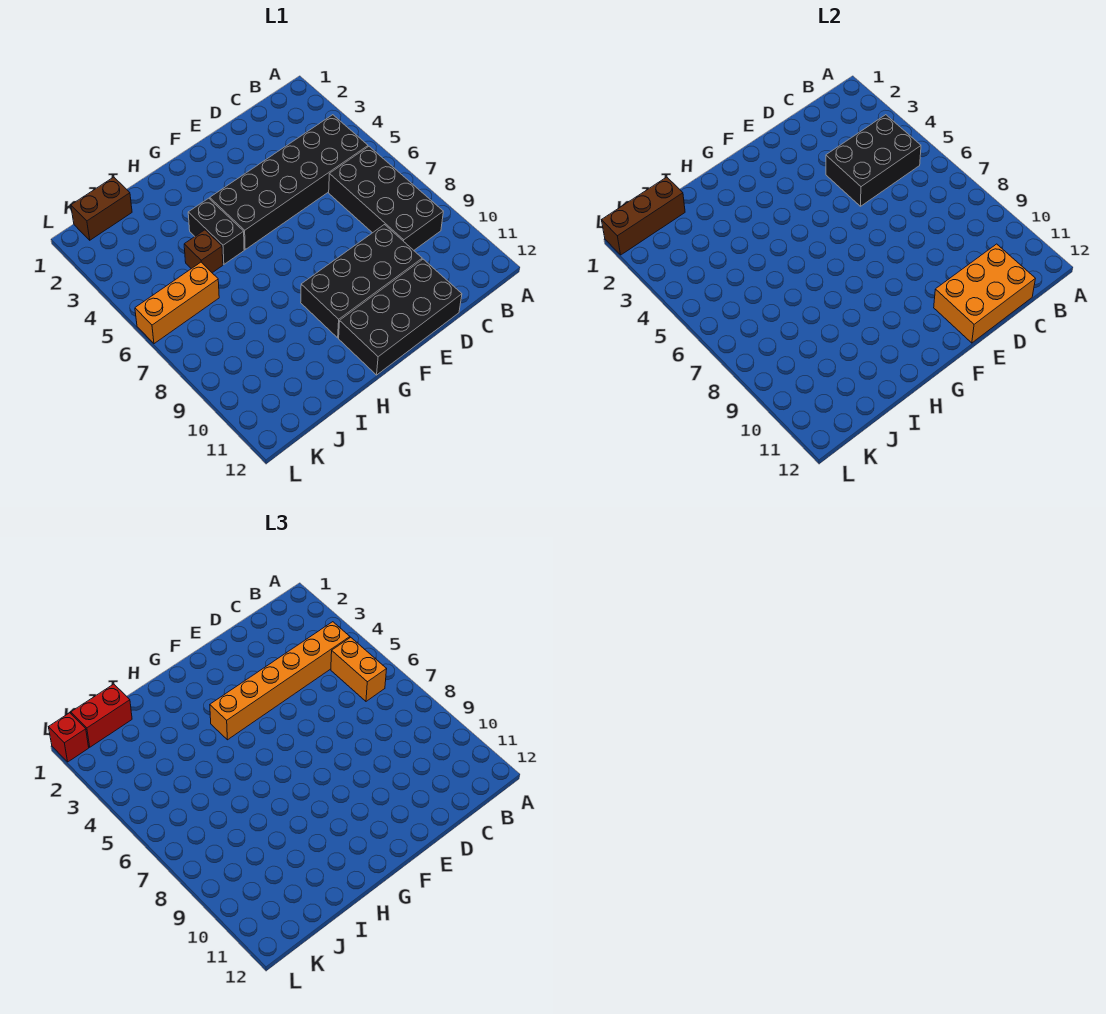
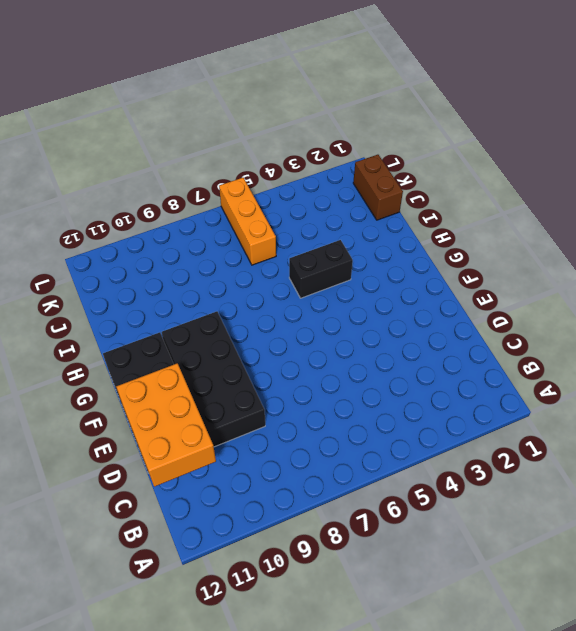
none -> black 2x6 brick [210,115,368,250]
none -> black 2x4 brick [329,147,443,250]
none -> brown 1x1 brick [184,230,223,273]

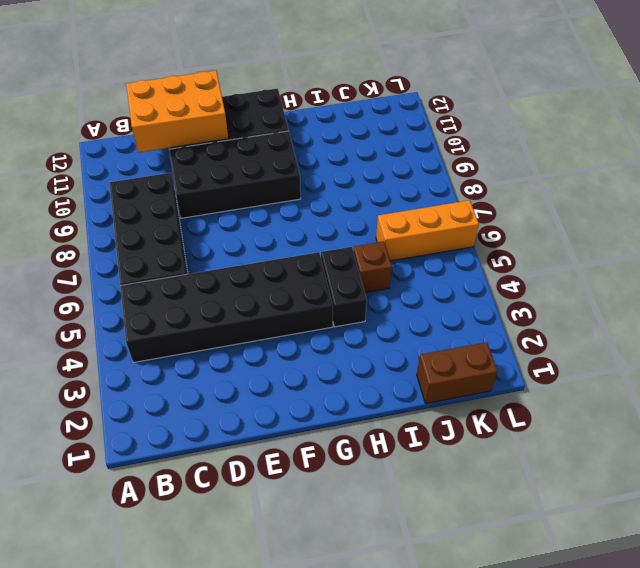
none -> black 2x3 brick [826,115,921,206]
none -> brown 1x3 brick [602,177,685,255]
none -> orange 1x6 brick [210,622,350,740]

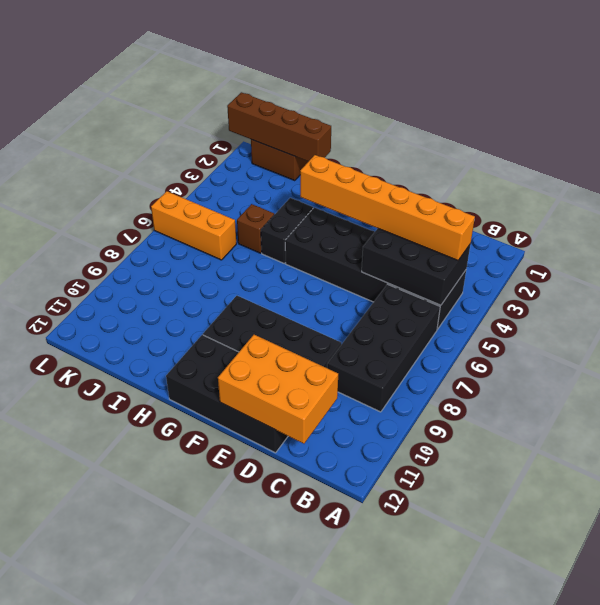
brown 1x4 brick [227,92,331,162] -> brown 1x3 brick [602,177,685,255]
none -> orange 1x2 brick [331,637,387,701]
none -> red 1x2 brick [71,684,132,747]
none -> red 1x1 brick [49,713,89,762]

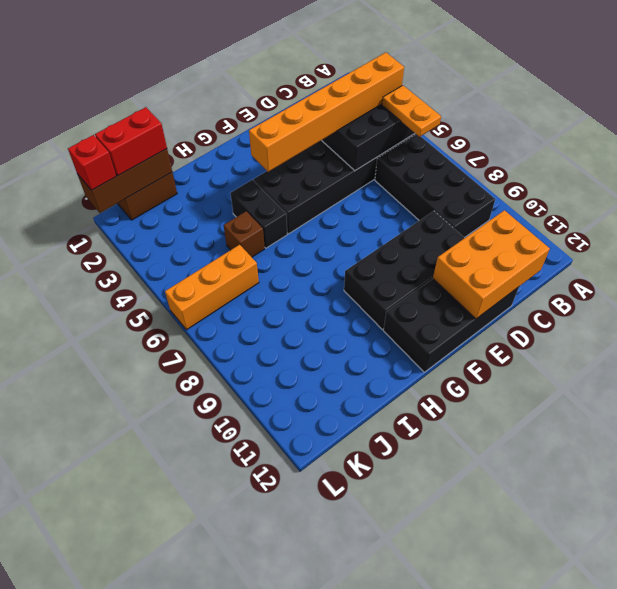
orange 1x2 plate [382,85,441,137] -> orange 1x2 brick [331,637,387,701]

